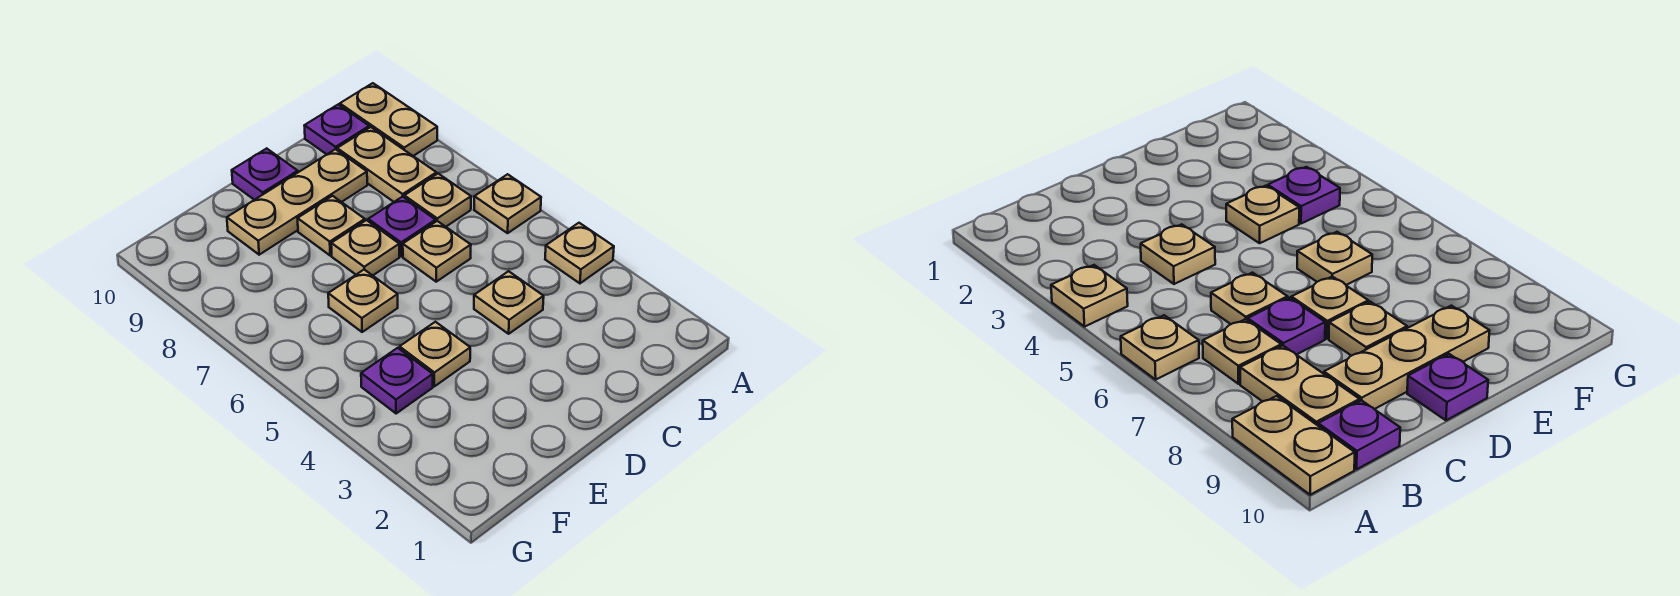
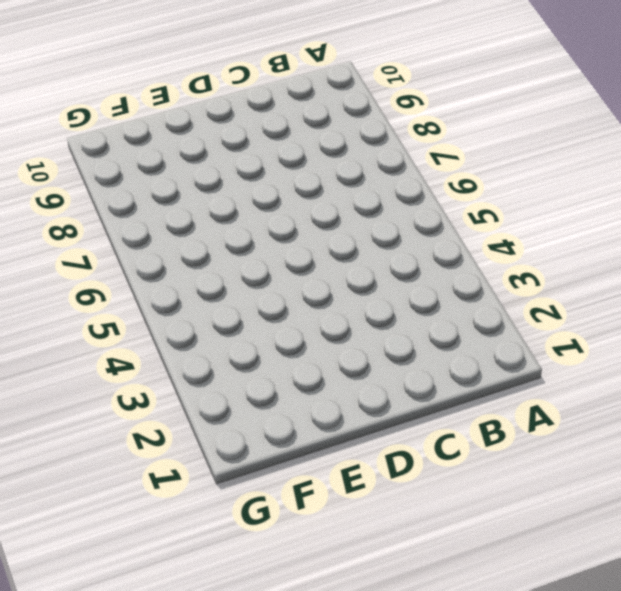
none -> tan 1x1 plate [545,223,614,283]
none -> tan 1x1 plate [474,174,541,233]
none -> tan 1x2 plate [340,83,437,156]

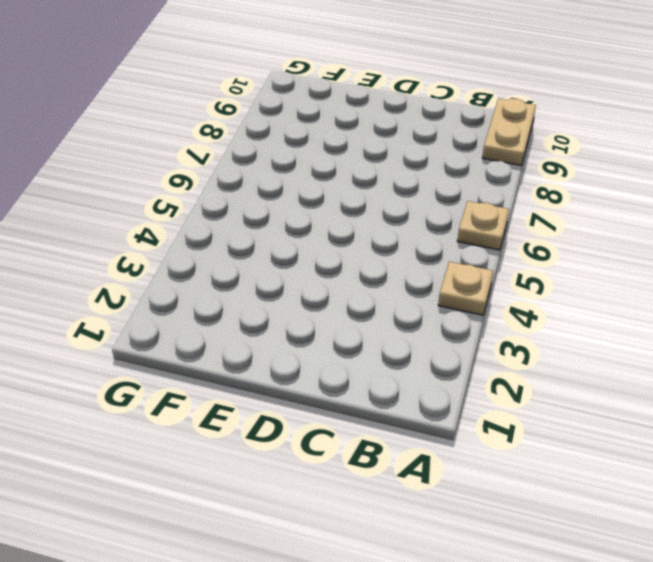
none -> tan 1x1 plate [404,174,471,227]
none -> tan 1x2 plate [337,127,436,202]
none -> purple 1x1 plate [304,105,369,154]

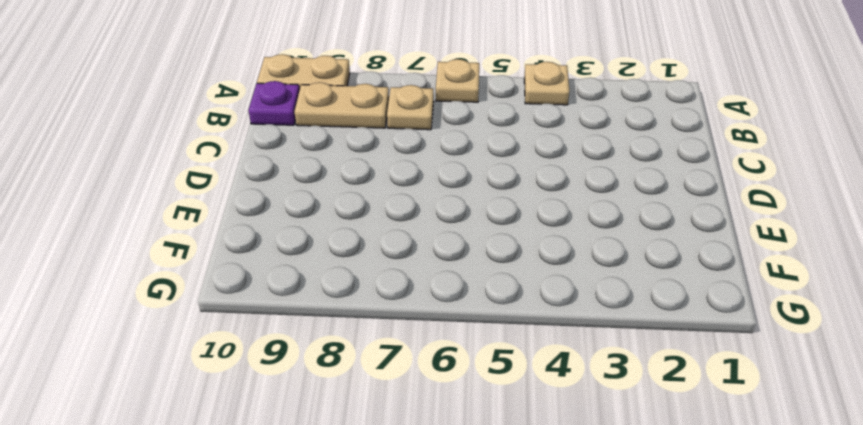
none -> tan 1x1 plate [474,271,544,334]
none -> tan 1x1 plate [403,221,471,282]
none -> purple 1x1 plate [368,197,436,256]

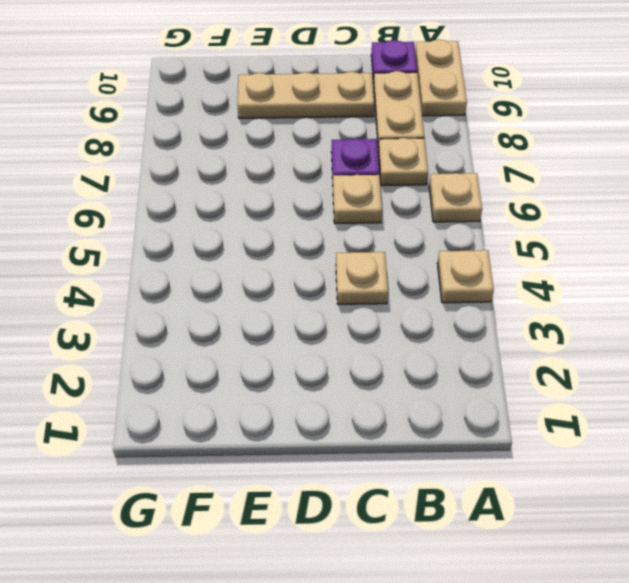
none -> tan 1x1 plate [331,220,399,276]
none -> tan 1x1 plate [298,196,365,255]
none -> purple 1x1 plate [232,148,298,200]

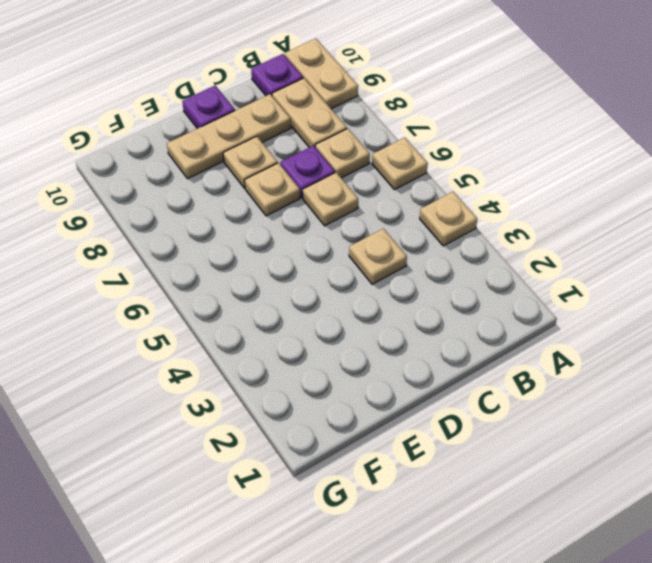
none -> tan 1x1 plate [400,322,470,386]
none -> tan 1x1 plate [328,270,398,332]
none -> purple 1x1 plate [361,348,433,414]

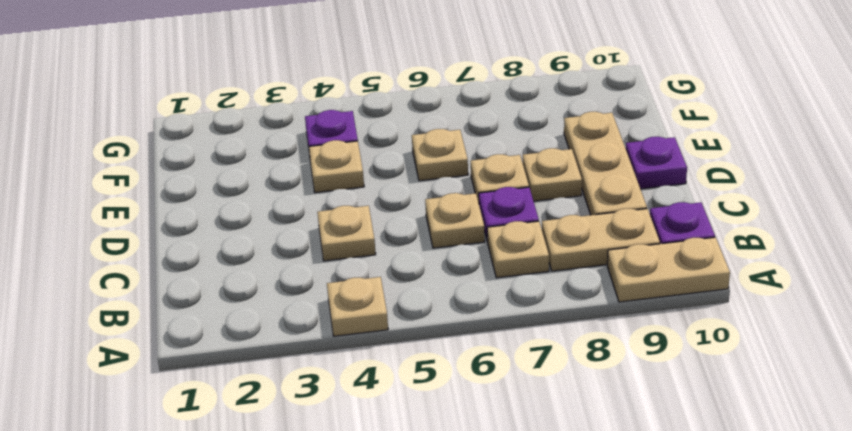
none -> tan 1x1 plate [474,174,541,233]

